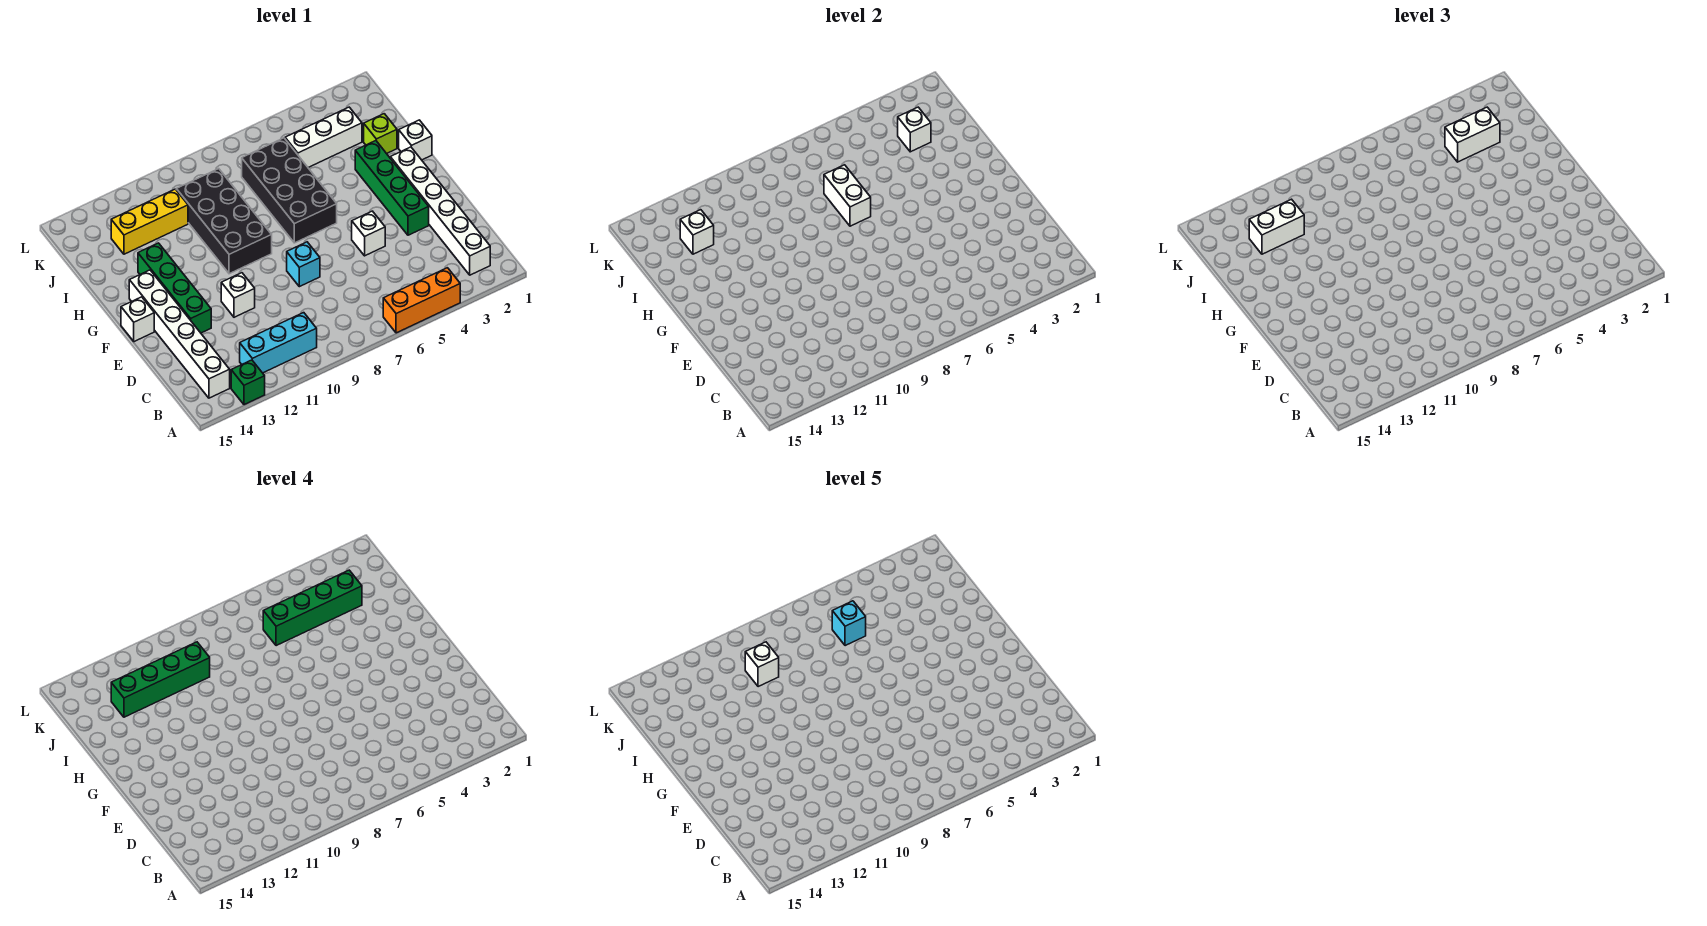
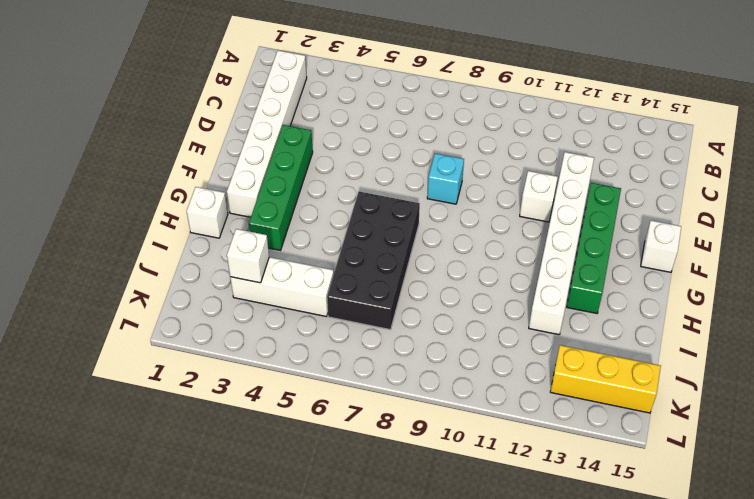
white 1x6 brick [529,152,594,335] -> white 1x6 brick moved to [129,270,230,398]
yellow 1x3 brick [550,345,661,413] -> yellow 1x3 brick moved to [111,189,188,254]
none -> orange 1x3 brick [383,268,460,333]
none -> green 1x1 brick [231,360,265,405]
none -> cyan 1x3 brick [240,313,317,373]

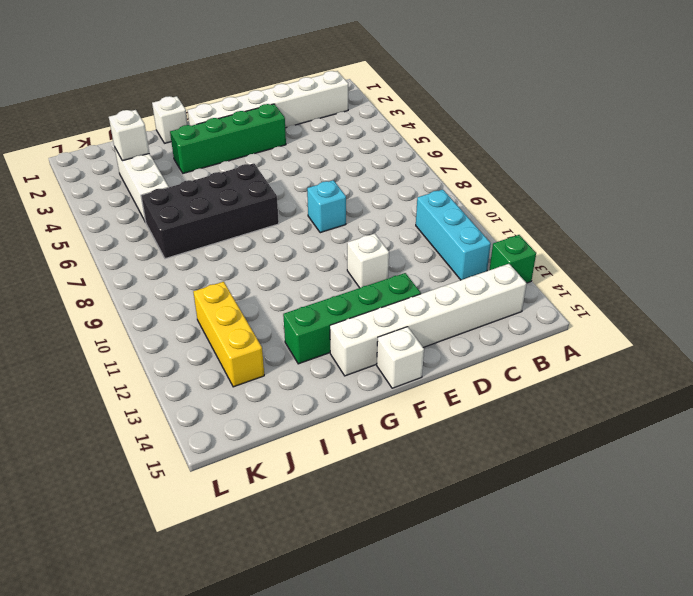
none -> orange 1x3 brick [383,268,460,333]
none -> white 1x1 brick [352,211,385,256]
none -> black 2x4 brick [176,169,272,274]

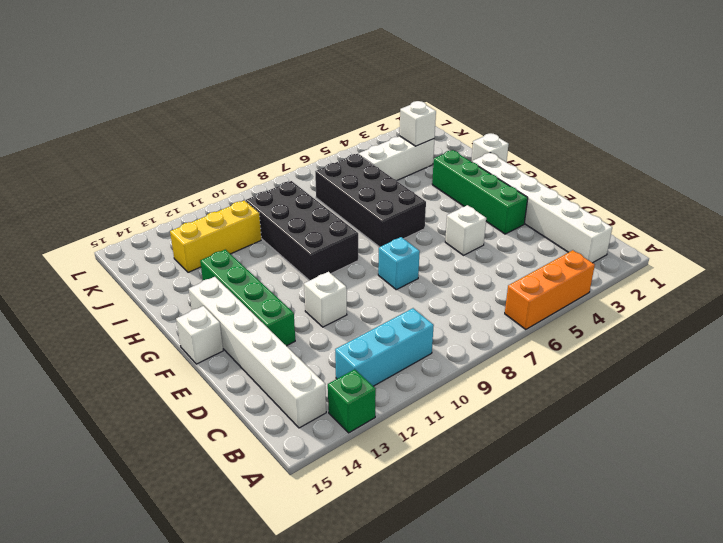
none -> lime 1x1 brick [364,114,397,154]
none -> white 1x2 brick [824,165,871,226]
none -> white 1x1 brick [680,210,714,254]

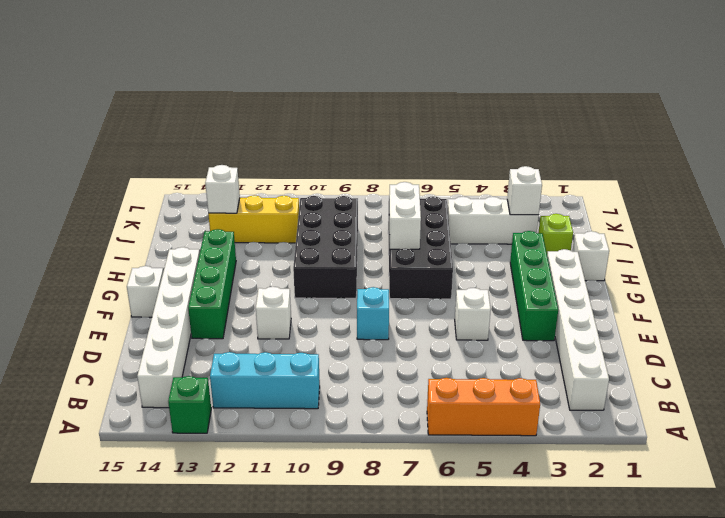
none -> white 1x2 brick [1445,107,1500,162]
none -> white 1x2 brick [1249,199,1304,254]
none -> green 1x4 brick [263,570,362,646]

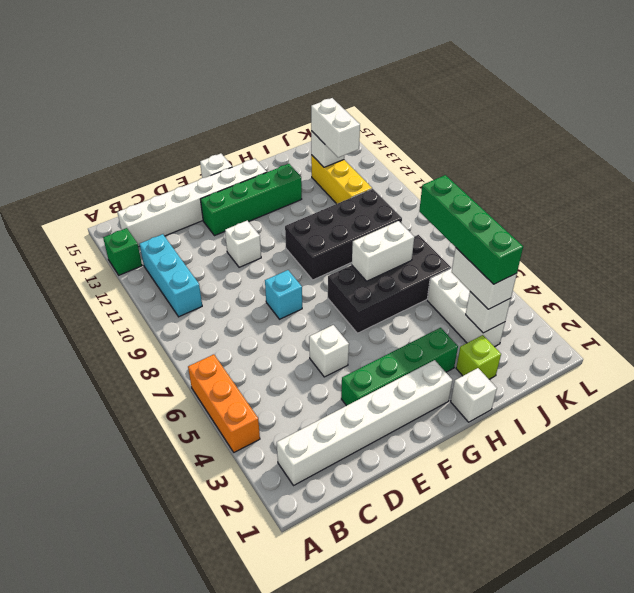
none -> green 1x4 brick [111,642,210,717]
none -> cyan 1x1 brick [832,601,866,646]
none -> white 1x1 brick [745,642,779,687]

